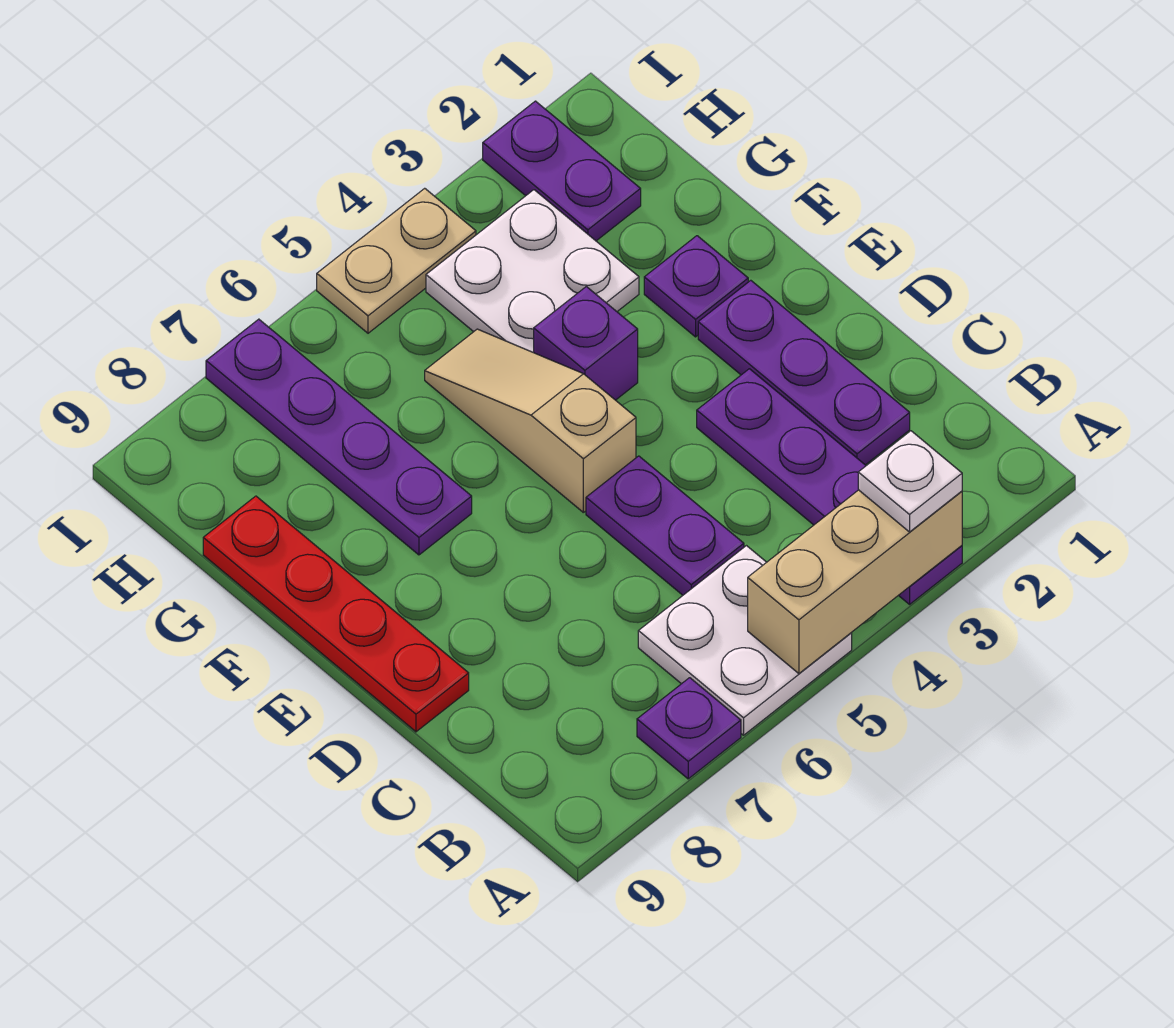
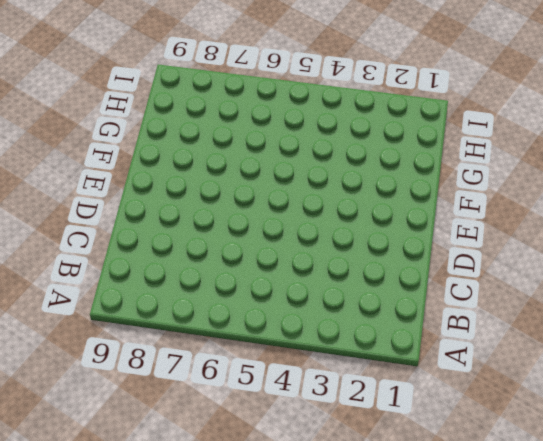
none -> purple 1x4 plate [697,369,962,604]
none -> white 2x2 plate [638,546,852,735]
none -> purple 1x1 plate [637,678,741,779]

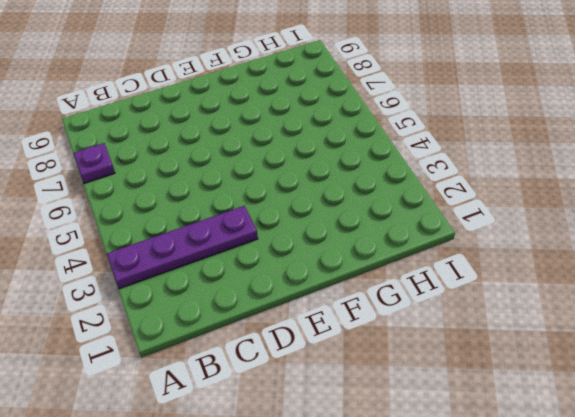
none -> white 2x2 plate [638,546,852,735]
none -> purple 1x3 plate [698,280,910,465]
none -> purple 1x2 plate [586,456,744,595]

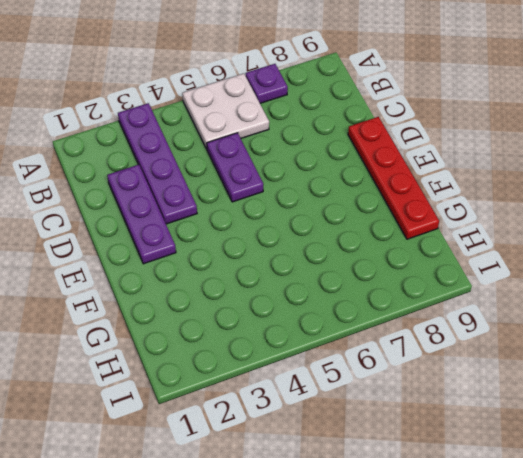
none -> tan 1x3 slope [425,329,636,512]
none -> purple 1x1 plate [644,236,748,337]
none -> purple 1x1 brick [534,287,638,400]

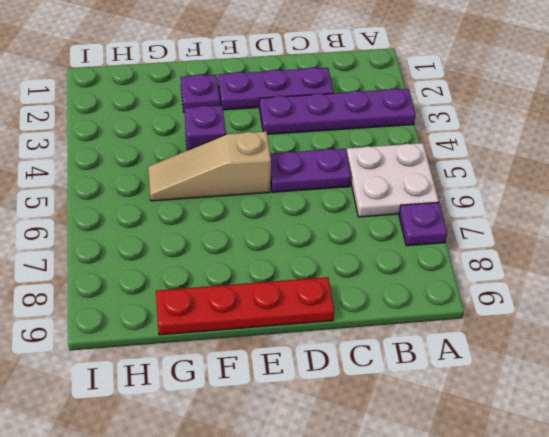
none -> purple 1x4 plate [206,319,472,555]
none -> white 2x2 plate [426,190,639,353]
none -> purple 1x2 plate [483,101,641,241]

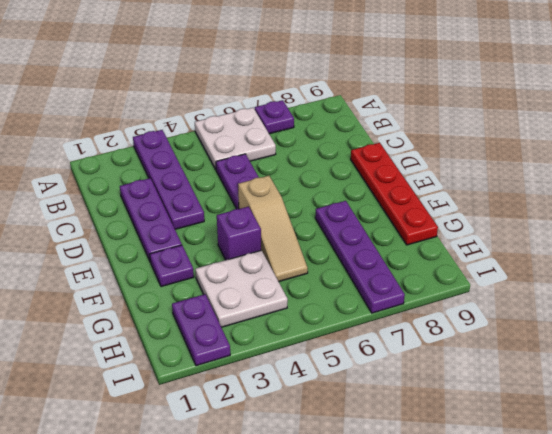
none -> tan 1x2 plate [317,188,476,333]
none -> tan 1x3 brick [748,490,962,674]
none -> white 1x1 plate [858,431,962,532]

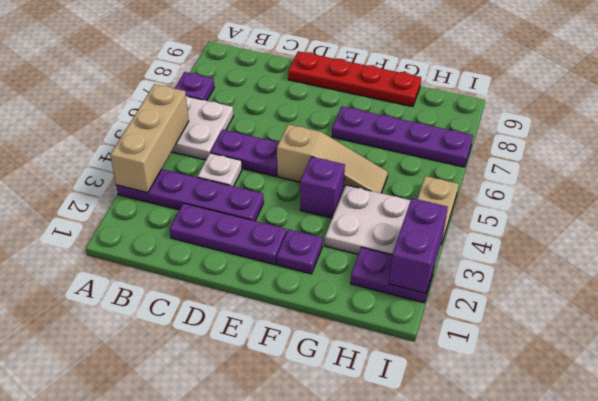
white 1x1 plate [197,153,242,186] -> white 1x1 plate moved to [858,431,962,532]
purple 1x2 brick [389,198,448,293] -> none

